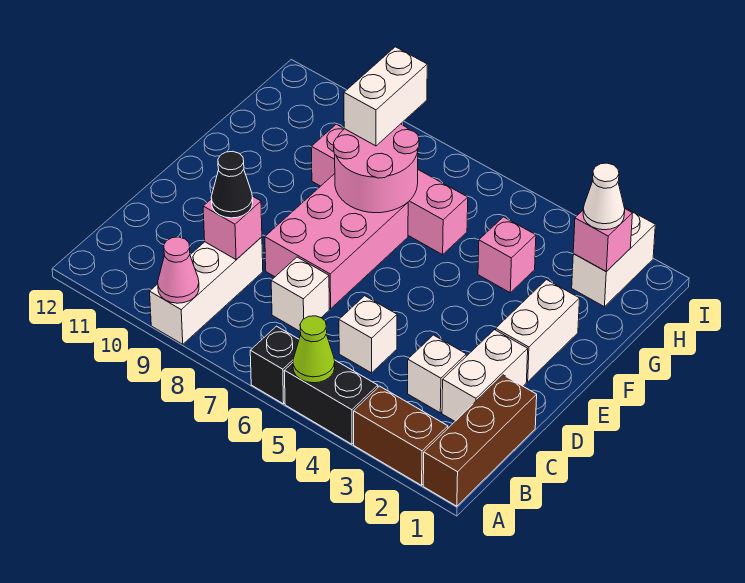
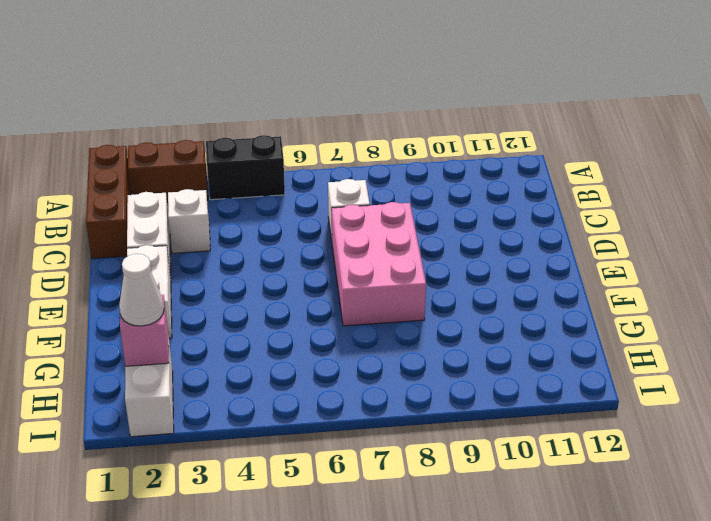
none -> black 1x1 brick [250,326,299,404]
none -> white 1x3 brick [150,237,263,344]
none -> white 1x1 brick [339,296,397,373]

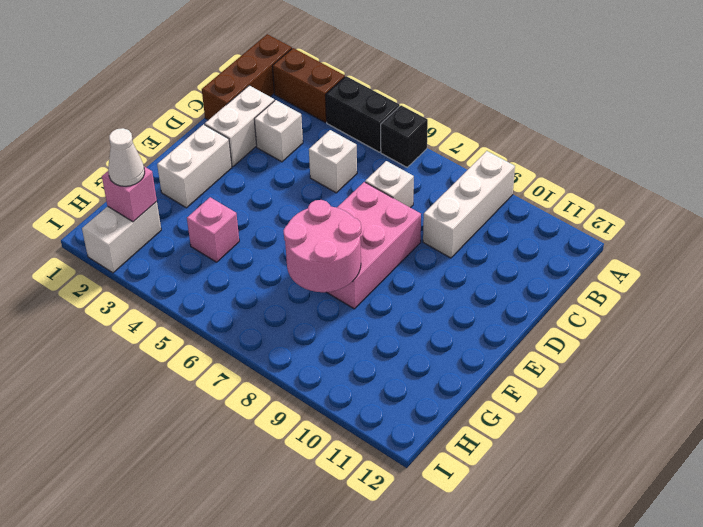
none -> pink 1x4 brick [311,124,468,255]
none -> lime 1x1 cone [293,316,335,383]
none -> pink 1x1 cone [158,237,199,303]

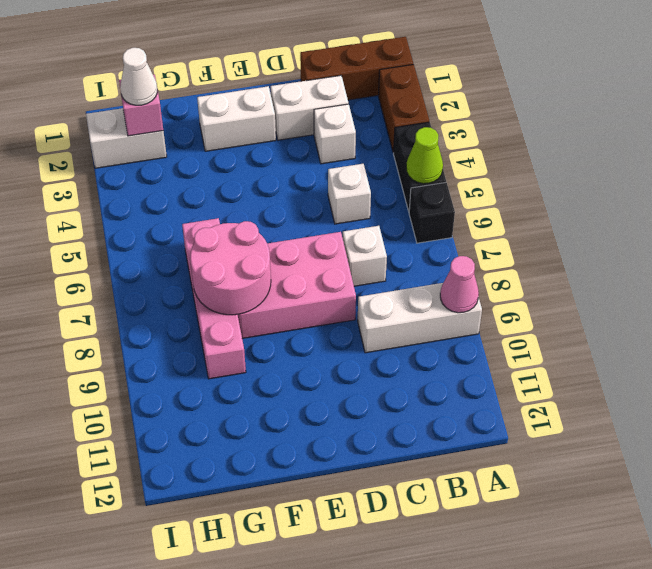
none -> pink 1x1 brick [478,217,536,293]
none -> pink 1x1 brick [203,196,262,260]
none -> black 1x1 cone [211,151,253,218]

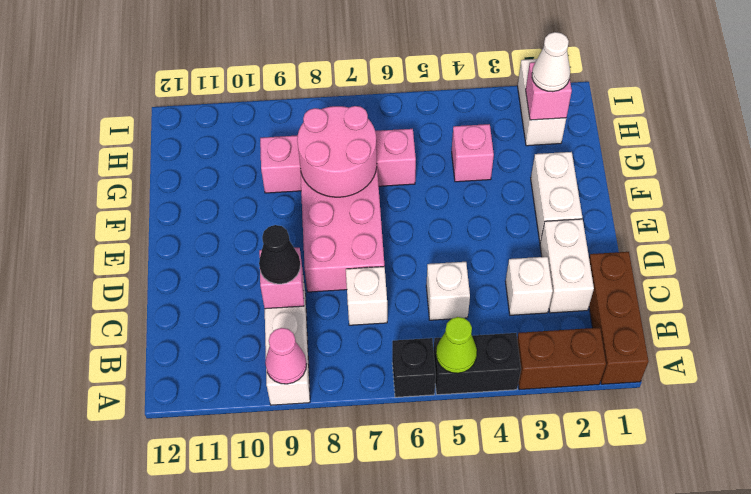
none -> white 1x2 brick [344,47,427,146]

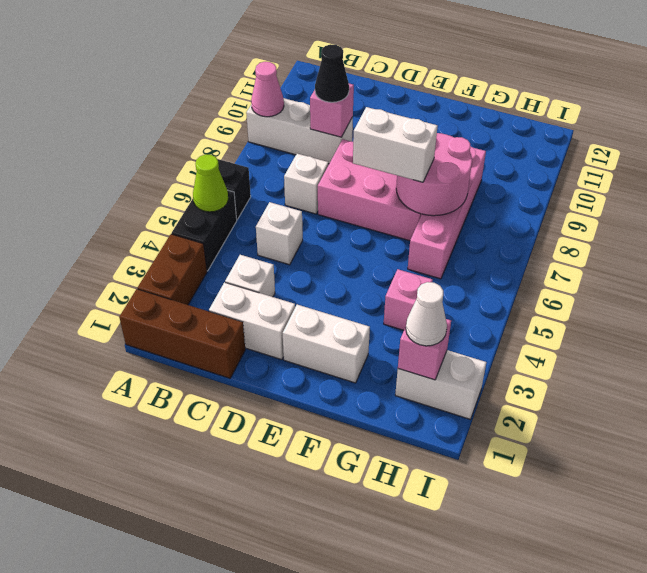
white 1x2 brick [353,107,438,182] -> white 1x2 brick moved to [344,47,427,146]

